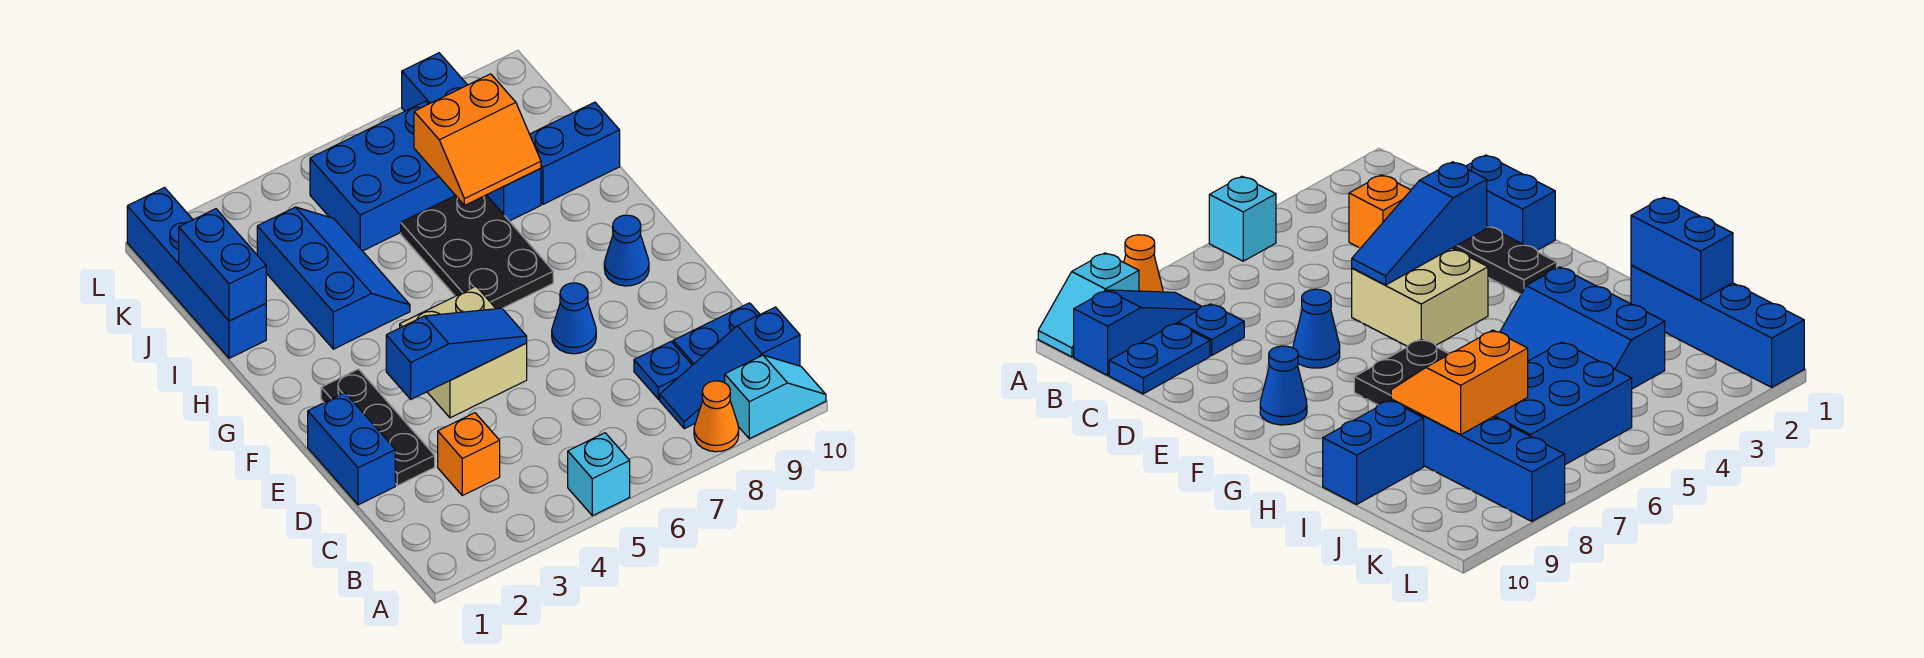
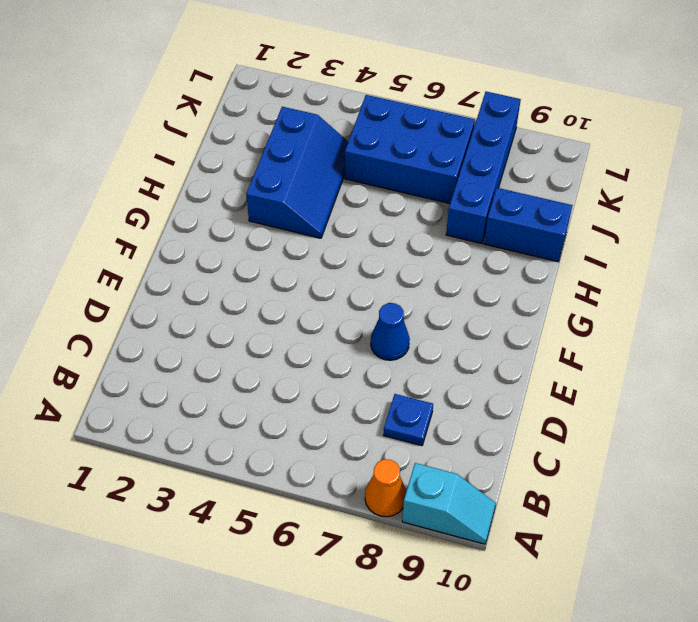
none -> cyan 1x1 brick [568,433,630,516]
none -> blue 1x3 slope [660,307,800,429]
none -> orange 1x1 brick [438,413,500,496]

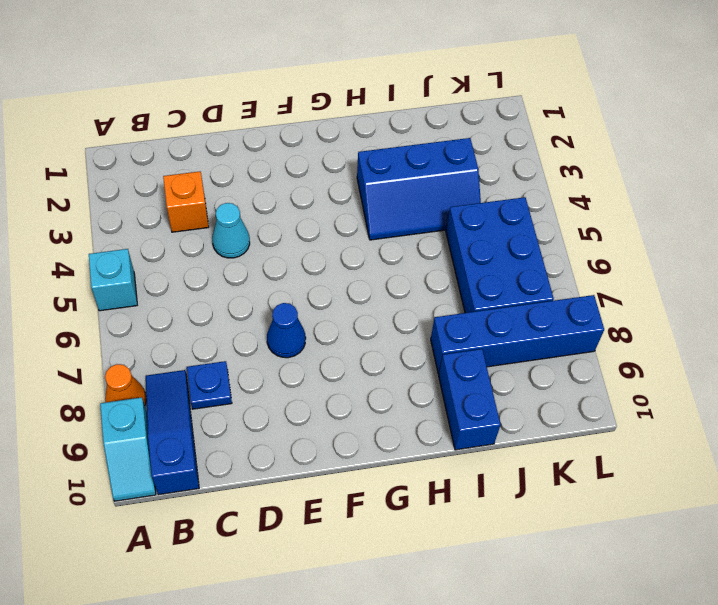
cyan 1x1 cone [212,203,250,258] -> none
none -> blue 1x2 plate [673,303,760,365]
none -> blue 1x2 brick [308,393,395,505]
none -> black 1x3 plate [321,369,435,486]

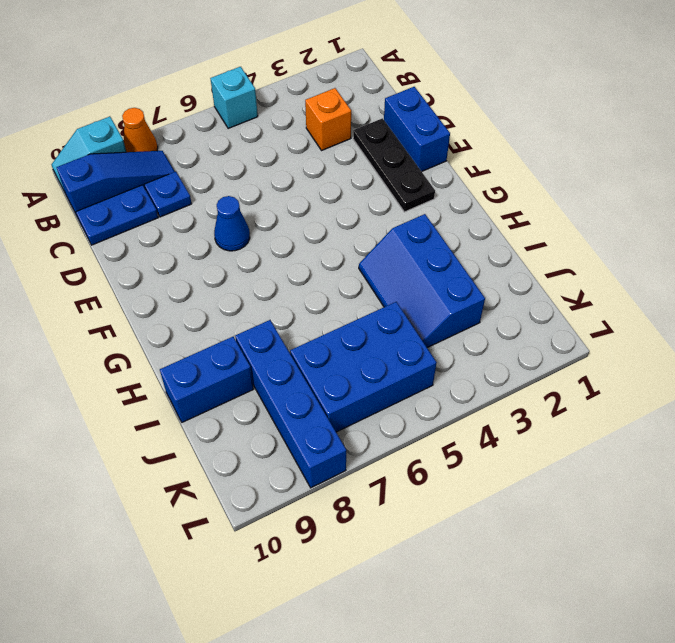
none -> tan 2x2 brick [400,286,527,418]
none -> blue 1x1 cone [604,215,649,286]
none -> black 2x3 plate [401,195,553,309]

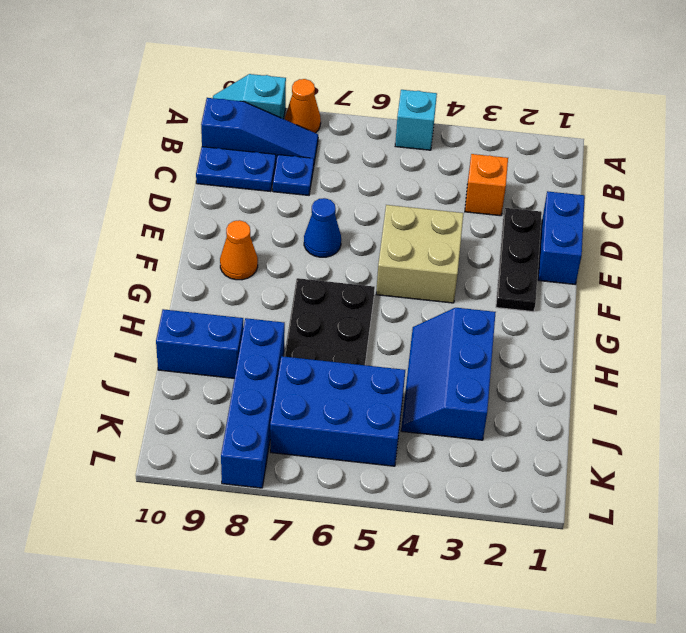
orange 1x1 cone [220,220,258,280] -> blue 1x1 cone [604,215,649,286]
none -> blue 1x4 brick [127,188,266,358]
none -> blue 1x3 slope [386,308,527,399]
none -> blue 1x2 brick [179,209,266,321]

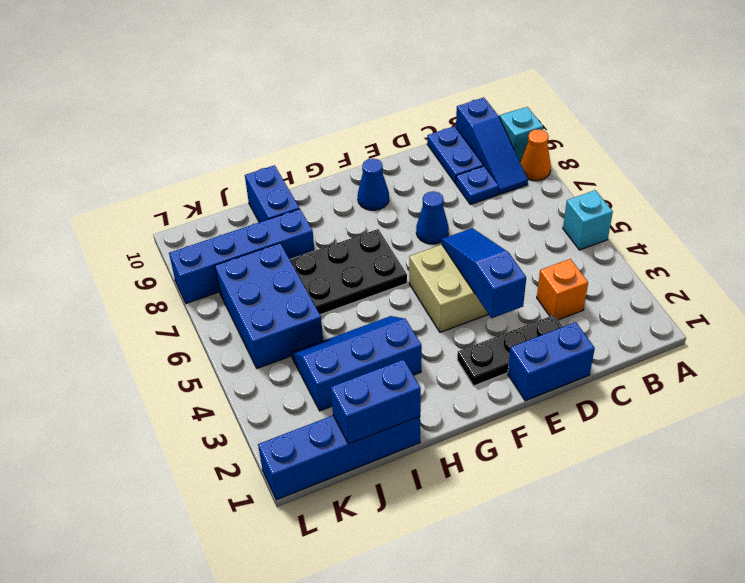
none -> orange 2x2 slope [414,74,541,205]

